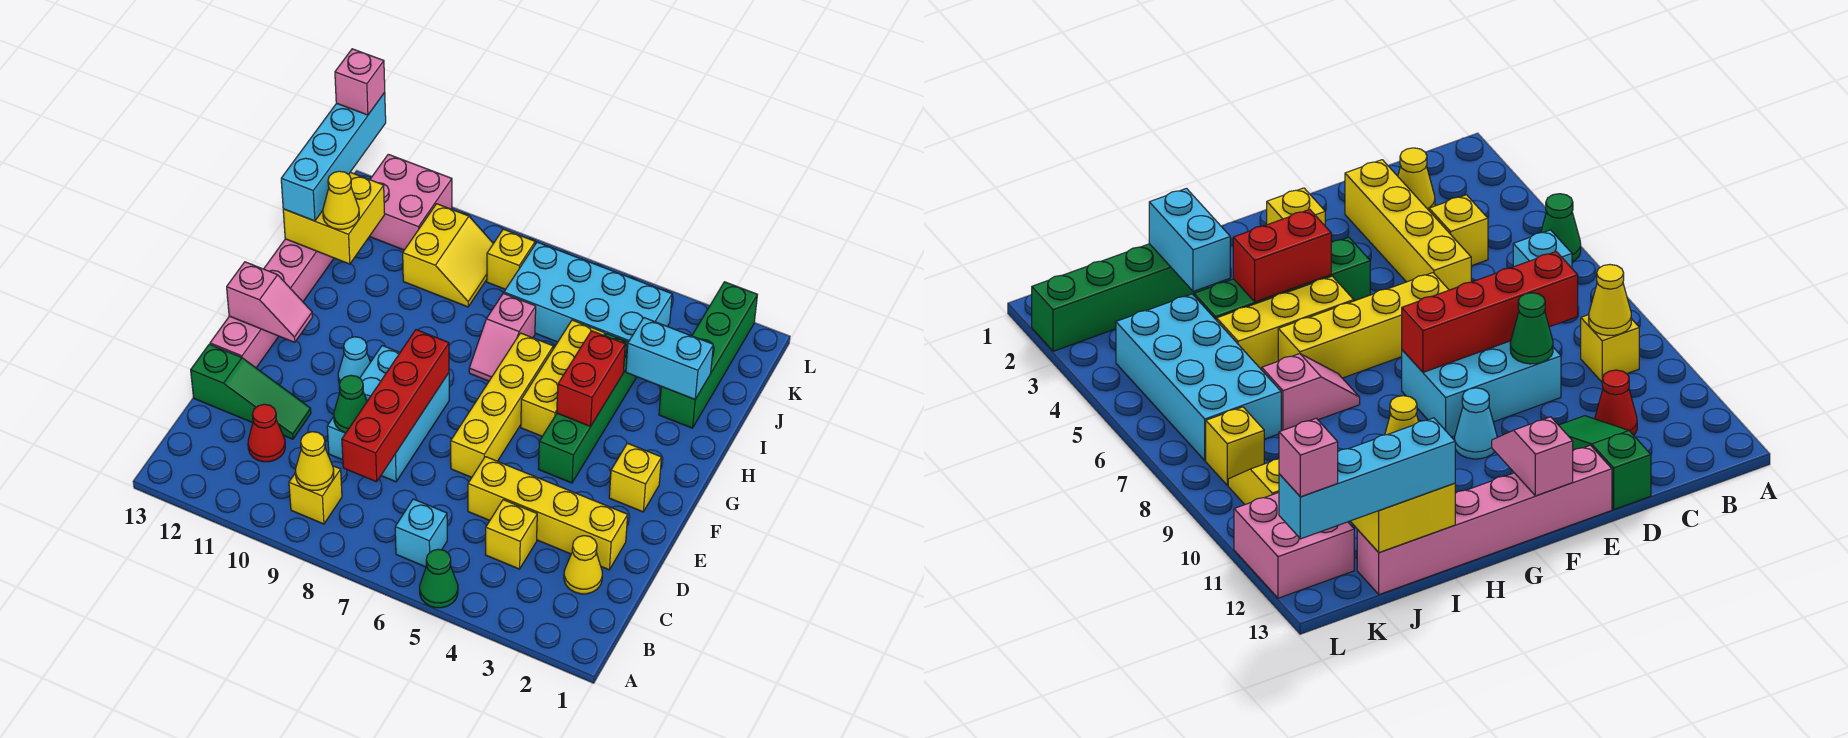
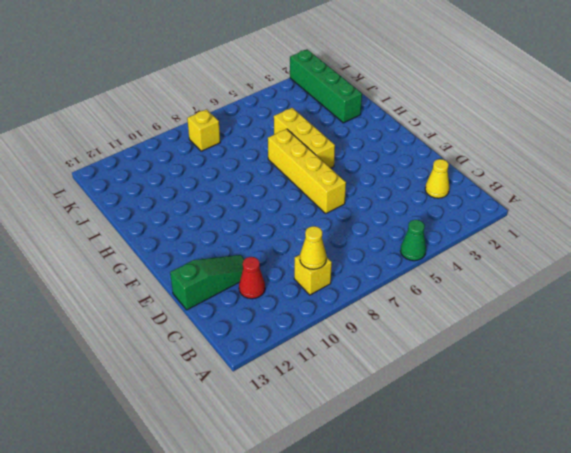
none -> cyan 1x1 brick [395,499,447,567]
none -> yellow 1x1 brick [485,500,537,569]
none -> yellow 1x4 brick [468,457,628,570]
none -> cyan 2x3 brick [327,346,449,482]

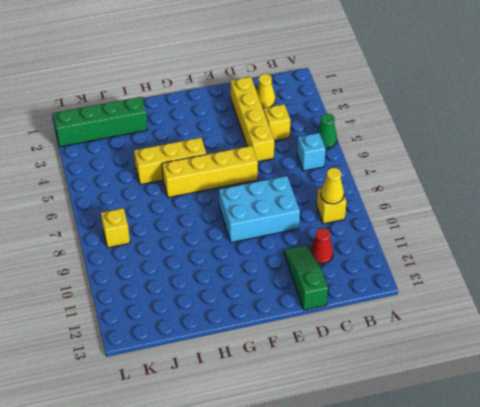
none -> pink 1x6 brick [210,239,334,368]
none -> yellow 1x1 brick [609,443,661,512]
none -> green 1x4 brick [539,334,636,483]
none -> cyan 1x1 cone [338,337,370,384]

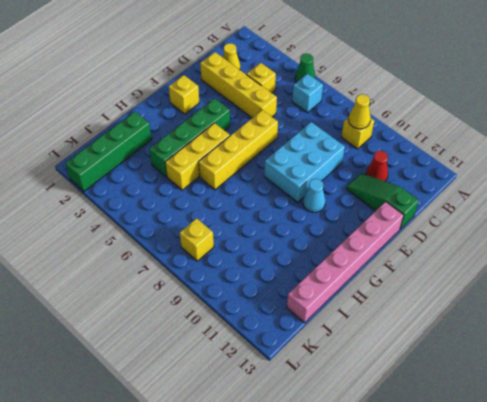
none -> pink 1x2 slope [469,293,536,381]
none -> cyan 2x4 brick [504,242,672,342]
none -> yellow 2x2 slope [403,204,493,307]
none -> pink 2x2 brick [369,154,452,250]

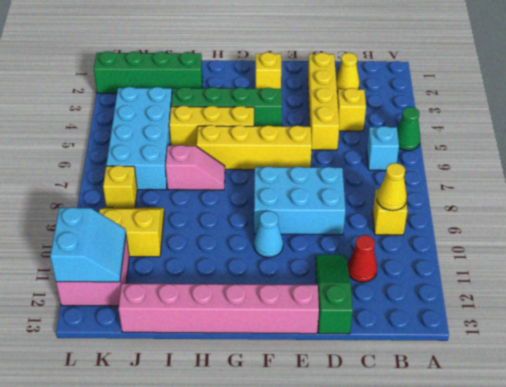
cyan 2x2 slope [50,207,126,282] -> none
none -> red 1x4 brick [342,330,449,482]
none -> green 1x1 cone [334,375,367,433]
none -> pink 1x2 slope [227,262,312,342]
none -> red 1x2 brick [557,331,625,427]

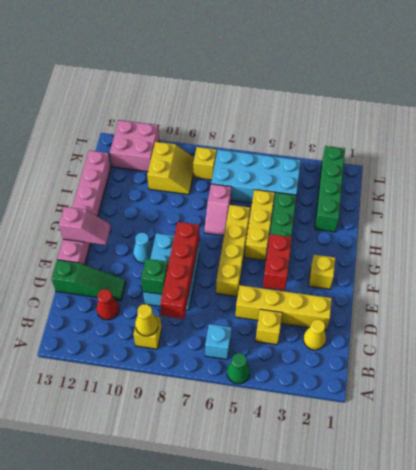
green 1x1 brick [141,259,168,294] -> green 1x1 cone [334,375,367,433]
red 1x2 brick [263,234,292,290] -> red 1x2 brick moved to [557,331,625,427]
none -> cyan 1x2 brick [626,318,713,399]
none -> yellow 2x2 brick [283,172,385,264]
none -> yellow 1x1 cone [323,171,359,229]
none -> cyan 1x4 brick [281,93,386,221]

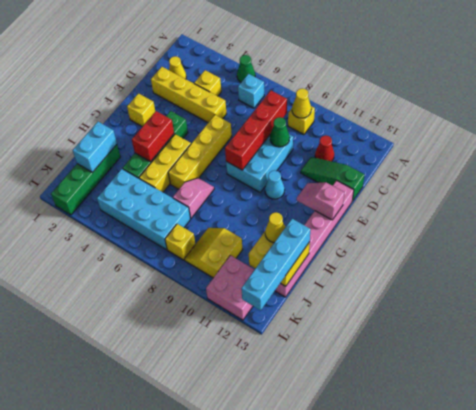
cyan 1x2 brick [73,122,117,172] -> cyan 1x2 brick turned to [626,318,713,399]
none -> pink 1x1 brick [335,49,385,115]

